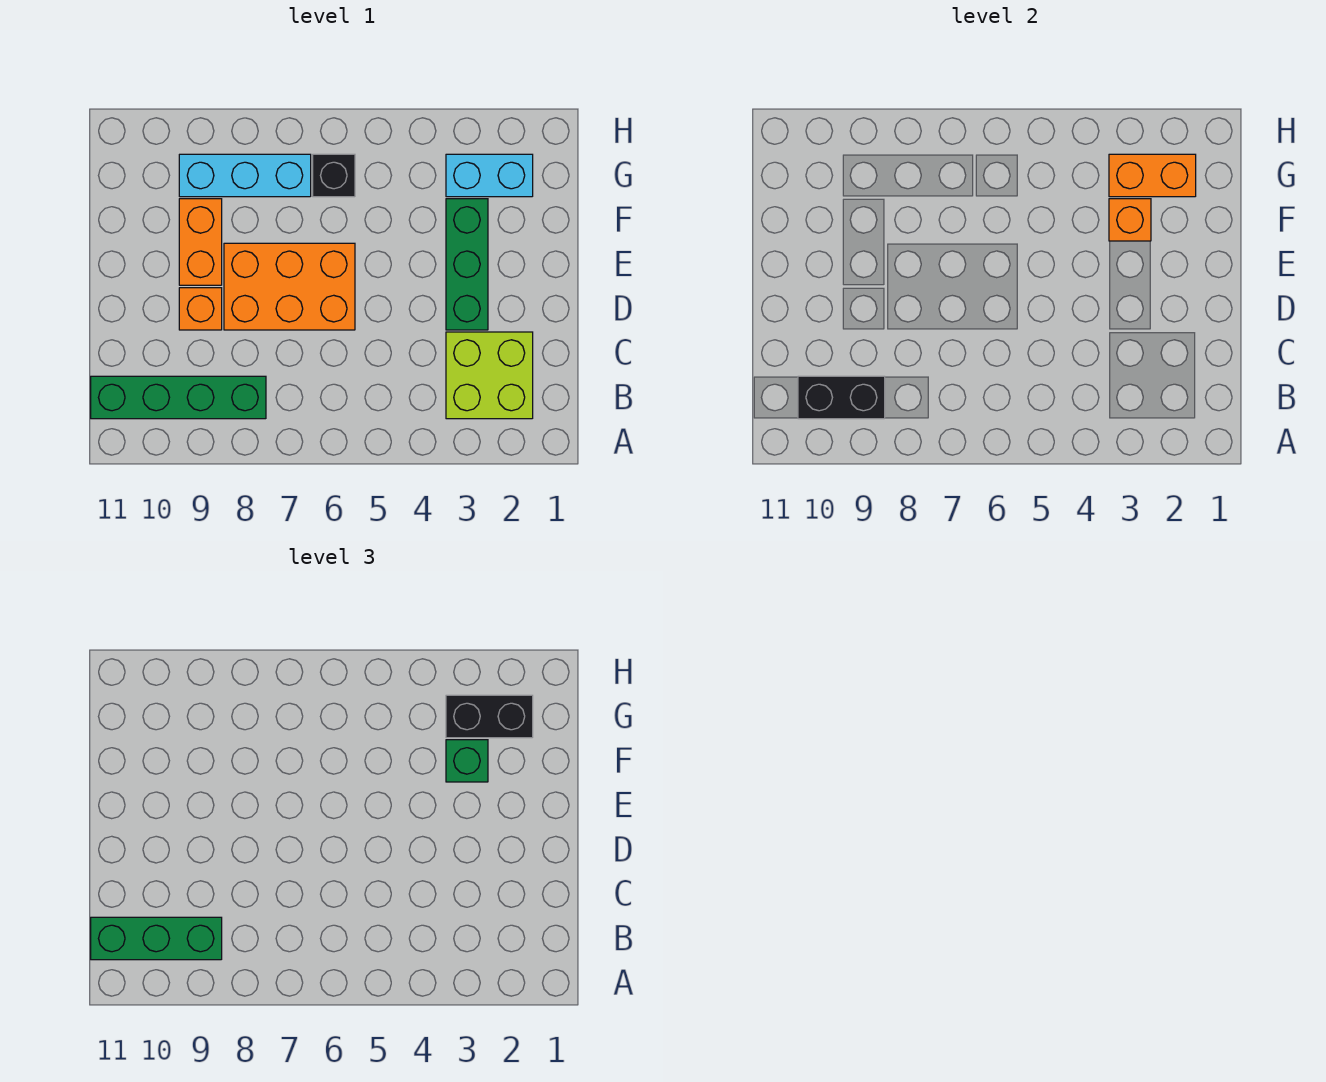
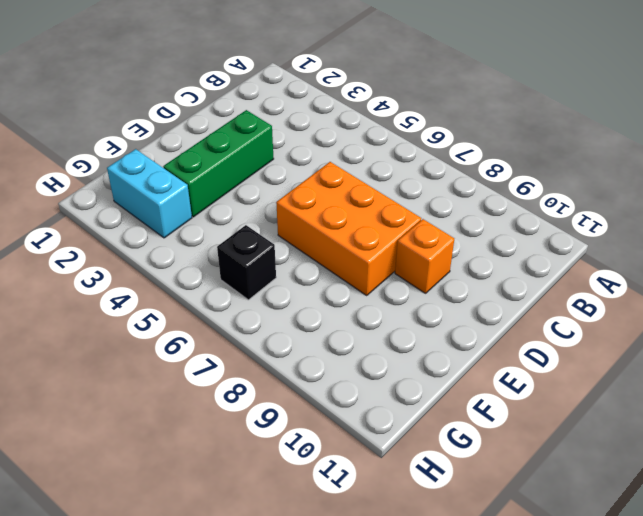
none -> lime 2x2 brick [446,332,533,419]
none -> green 1x4 brick [91,376,266,419]
none -> orange 1x2 brick [179,199,222,285]

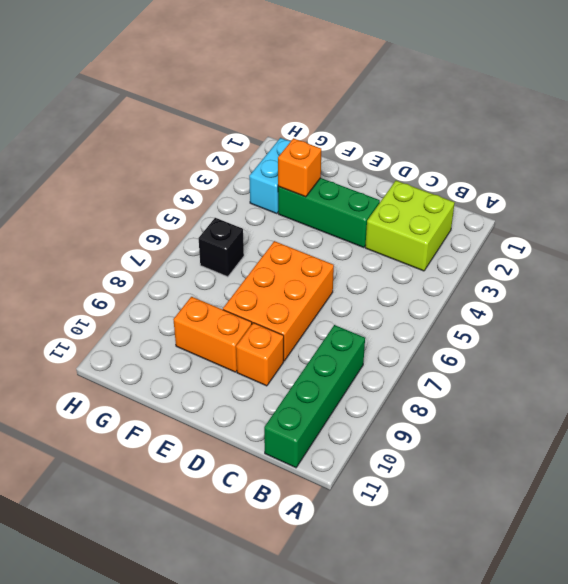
none -> cyan 1x3 brick [179,154,311,197]
none -> black 1x2 brick [798,376,885,419]
none -> orange 1x2 brick [1109,154,1196,197]

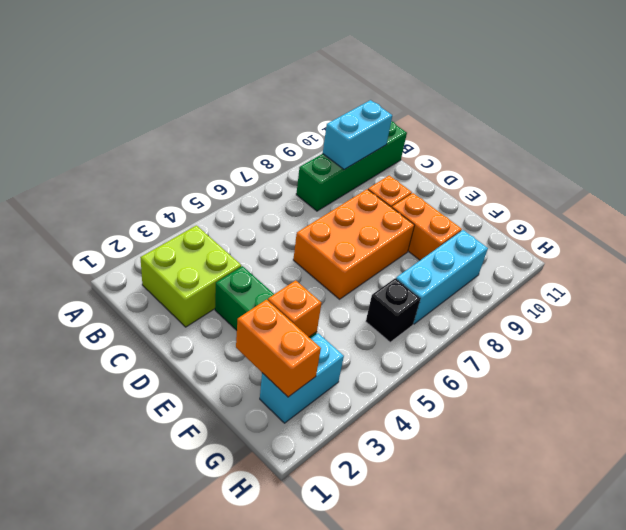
cyan 1x2 brick [323,100,392,169] -> black 1x2 brick [798,376,885,419]
orange 1x2 brick [236,300,321,397] -> orange 1x2 brick turned to [1109,154,1196,197]
none -> green 1x3 brick [91,917,222,960]
none -> green 1x1 brick [446,740,488,782]
none -> black 1x2 brick [446,695,533,738]

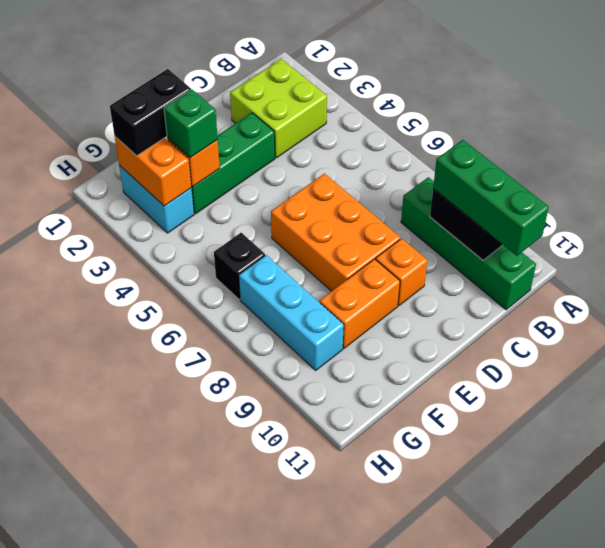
black 1x2 brick [110,69,191,156] -> black 1x2 brick turned to [446,695,533,738]

